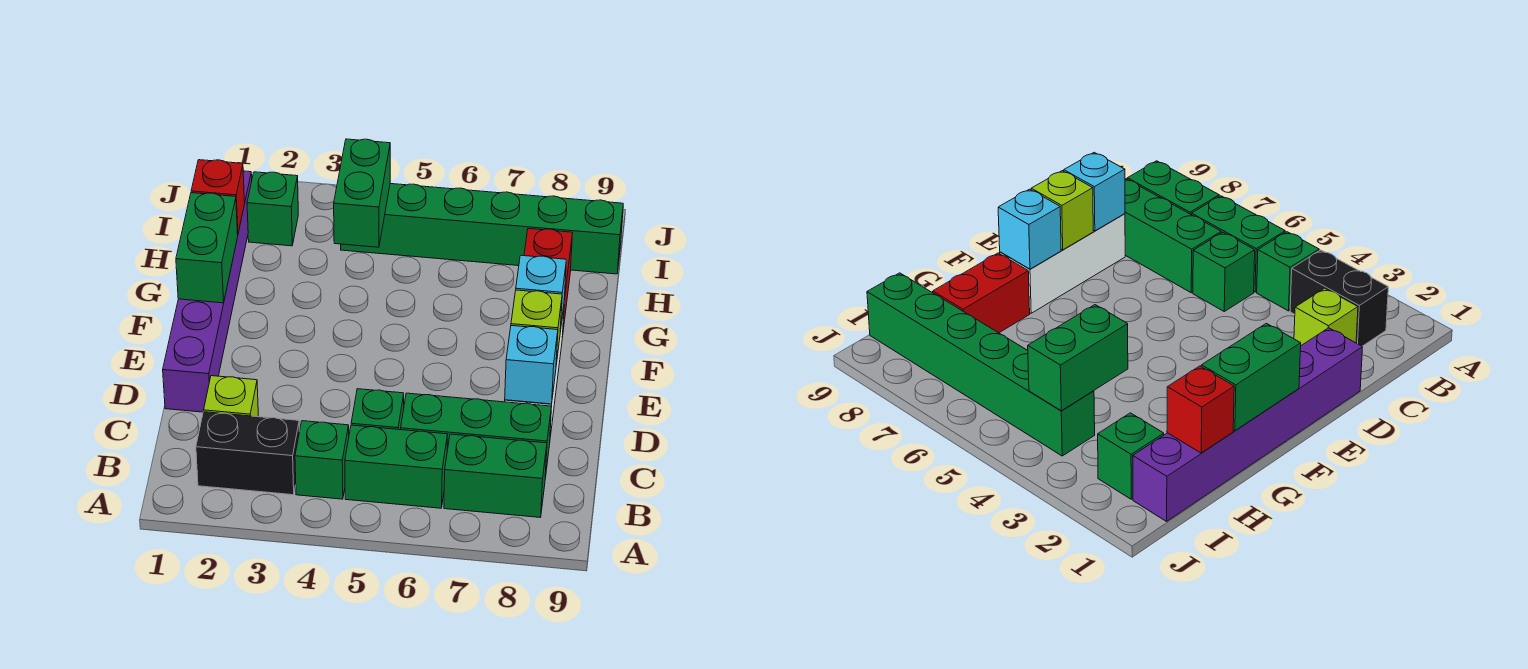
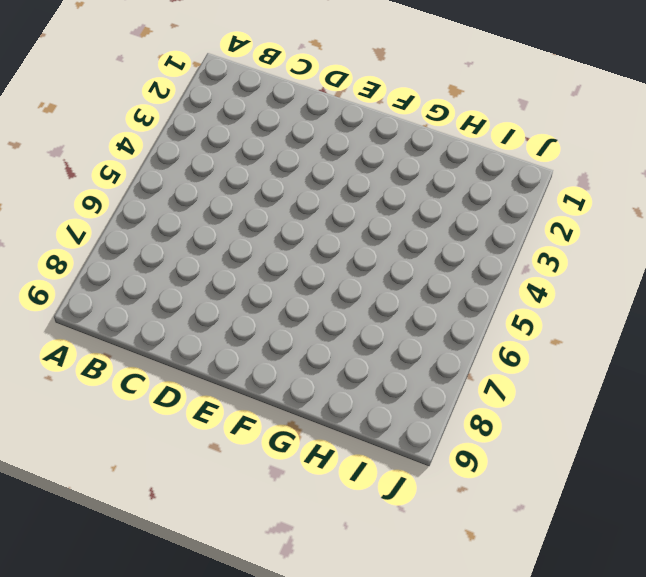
none -> black 1x2 brick [196,412,299,495]
none -> green 1x1 brick [295,421,349,499]
none -> green 1x2 brick [345,425,448,508]

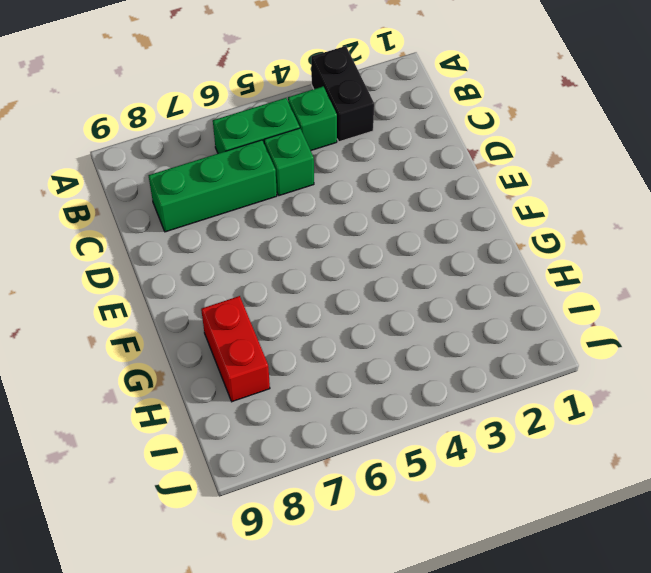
black 1x2 brick [311,46,374,142] -> black 1x2 brick turned to [196,412,299,495]
none -> green 1x2 brick [444,434,547,517]
none -> lime 1x1 brick [204,376,259,417]
none -> purple 1x6 brick [163,171,252,412]

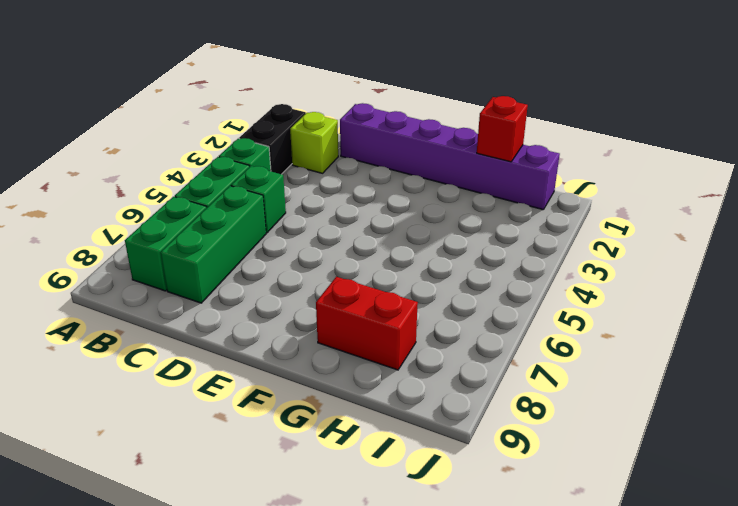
none -> white 1x3 brick [1000,214,1125,313]
none -> green 1x1 brick [247,172,298,246]
none -> green 1x6 brick [341,184,623,274]

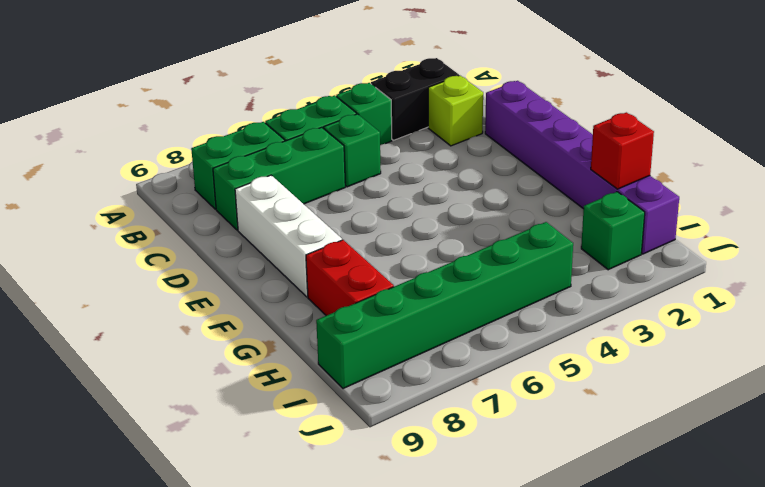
none -> cyan 1x1 brick [505,326,558,404]
none -> lime 1x1 brick [511,290,562,364]
none -> green 1x2 brick [176,193,238,303]

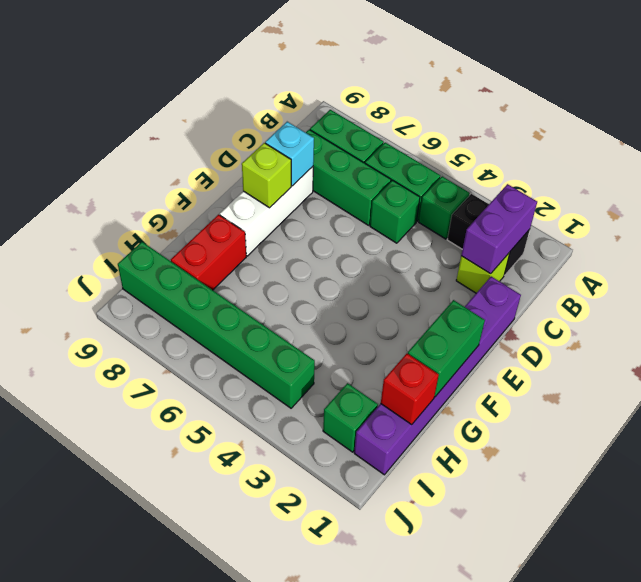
purple 1x2 brick [461,184,537,274] -> none
none -> cyan 1x1 brick [516,255,566,330]
none -> green 1x2 brick [334,139,390,247]

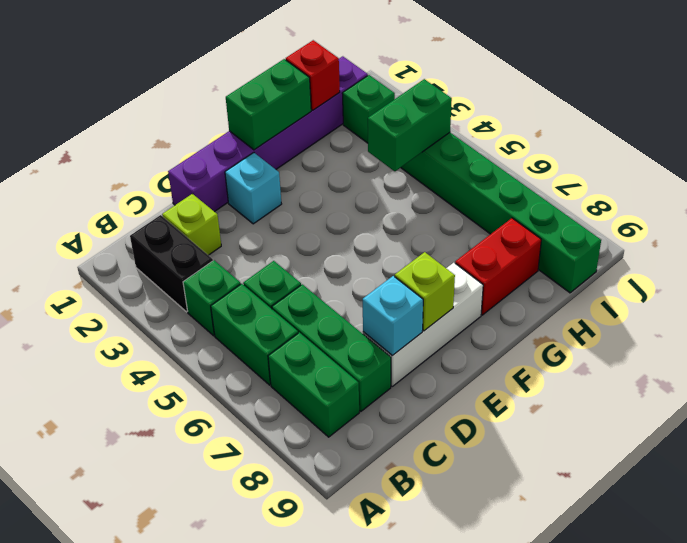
cyan 1x1 brick [225,153,281,224] -> cyan 1x1 brick moved to [516,255,566,330]

